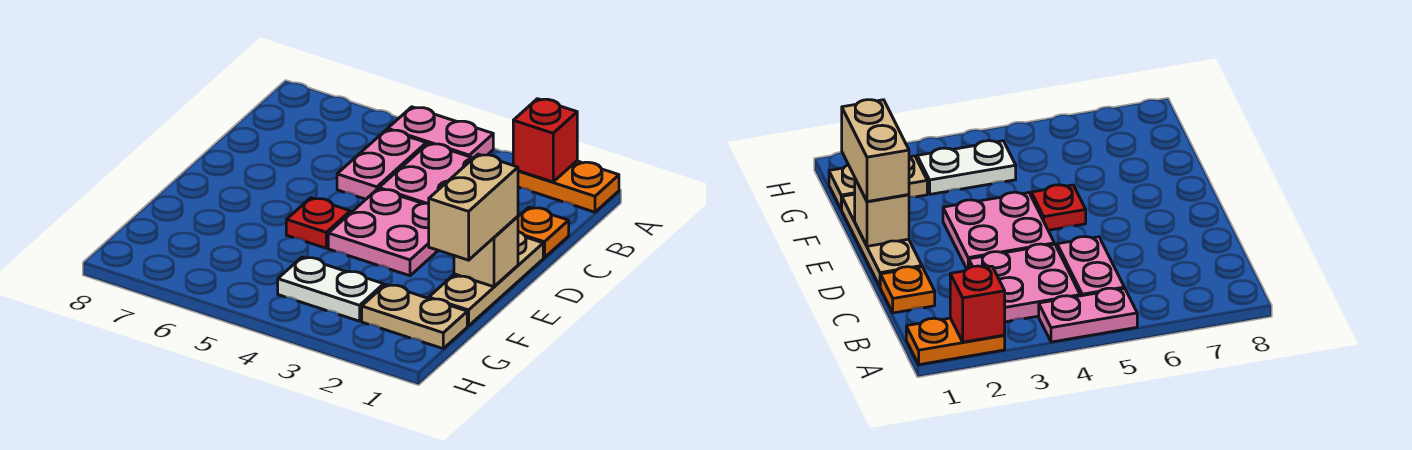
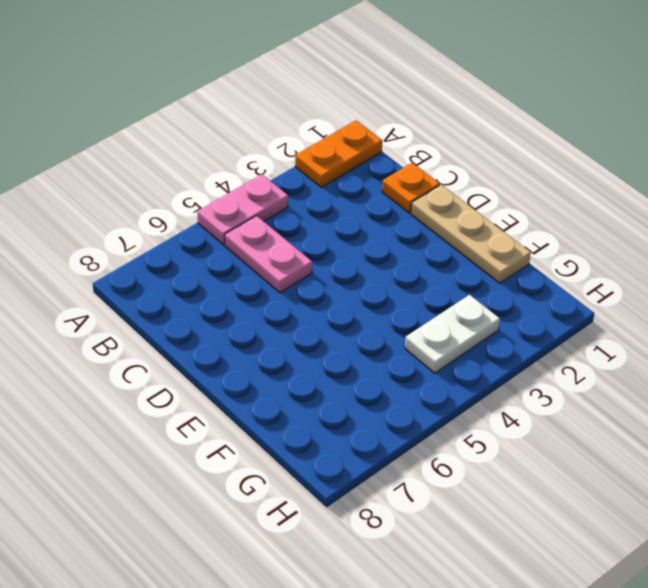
none -> pink 2x2 plate [379,143,473,204]
none -> pink 2x2 plate [328,189,438,276]
none -> red 1x1 plate [286,198,350,248]

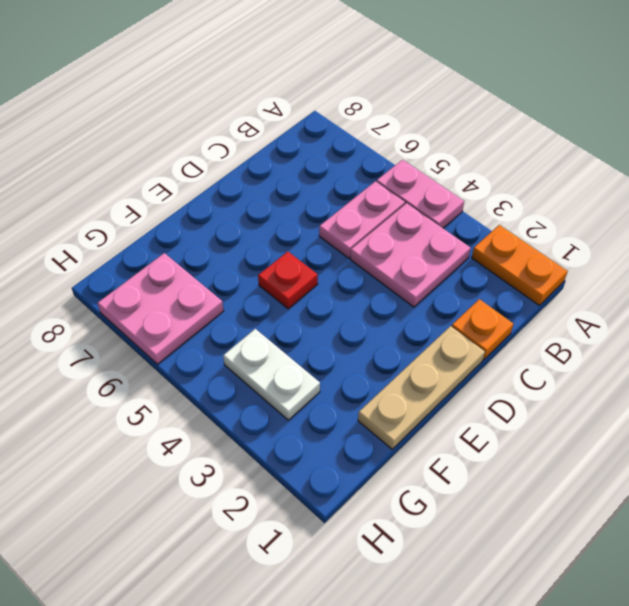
pink 2x2 plate [98,253,224,364] -> pink 2x2 plate moved to [328,189,438,276]
none -> tan 1x2 plate [362,285,467,349]
none -> red 1x1 brick [513,99,577,182]
none -> tan 1x1 brick [454,216,518,287]

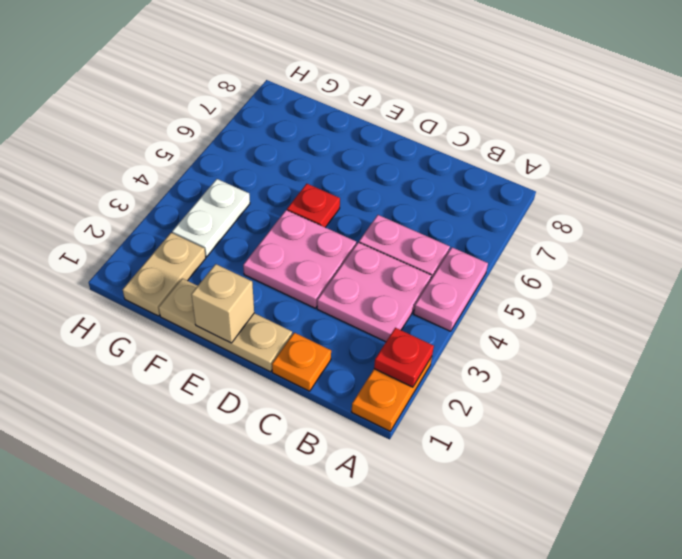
red 1x1 plate [374,328,434,387] -> red 1x1 brick [513,99,577,182]
none -> tan 1x2 brick [429,154,518,260]

